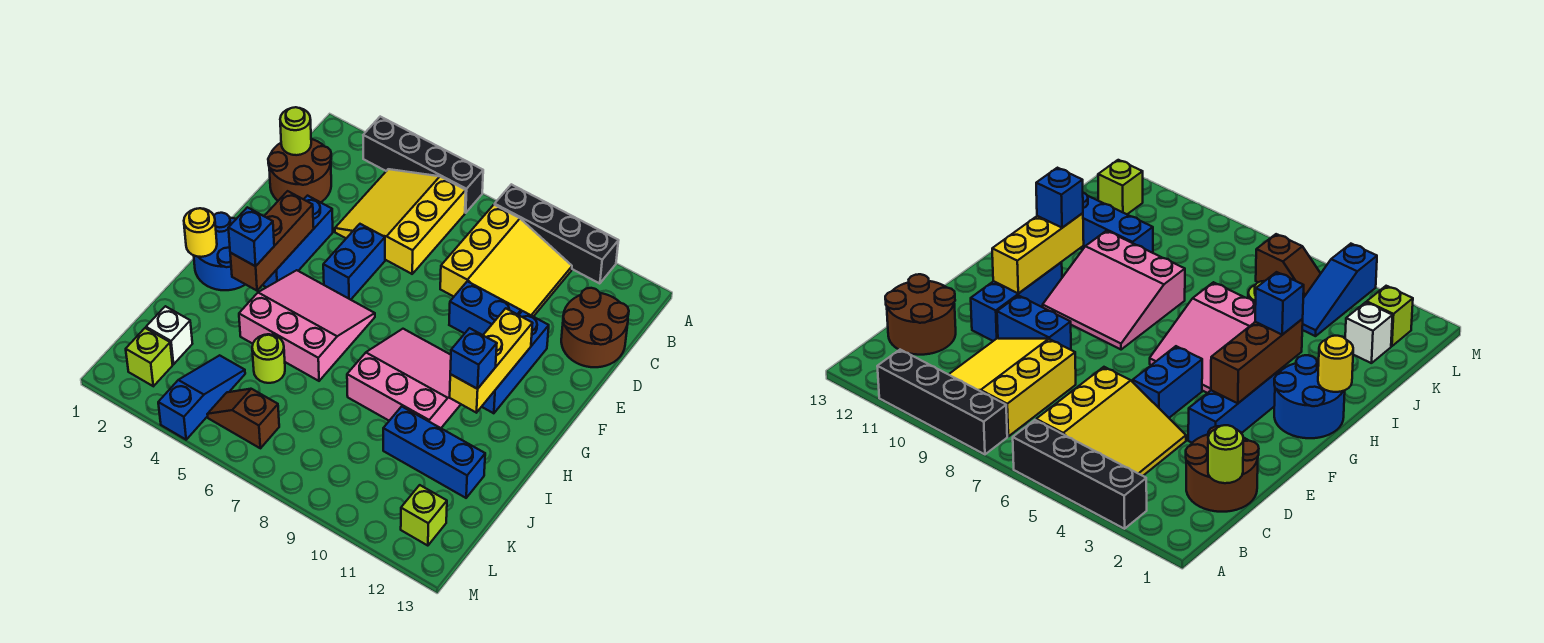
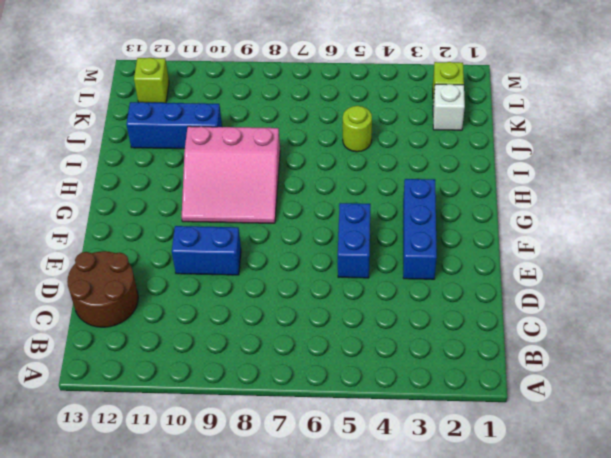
none -> black 1x4 brick [363,117,483,213]
none -> black 1x4 brick [495,184,619,284]
none -> yellow 3x3 slope [335,169,466,274]

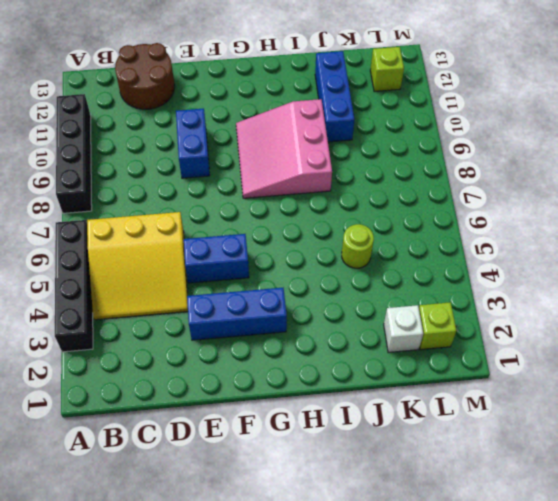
none -> yellow 3x3 slope [440,205,572,317]
none -> brown 2x2 round brick [268,139,331,202]
none -> blue 1x3 brick [482,311,549,413]

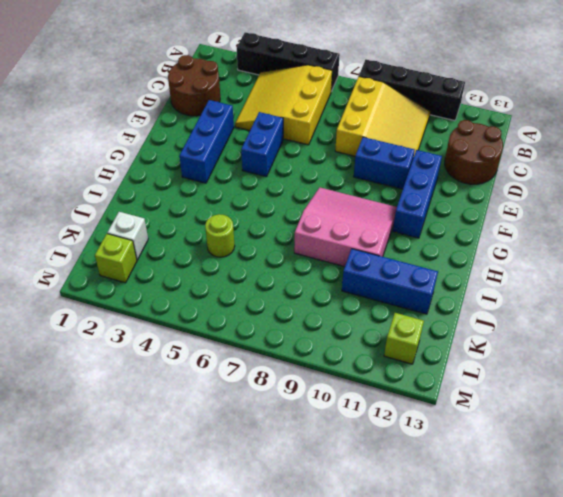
none -> blue 2x2 round brick [194,213,245,290]
none -> pink 3x3 slope [239,270,375,381]
none -> blue 1x3 slope [158,355,245,440]

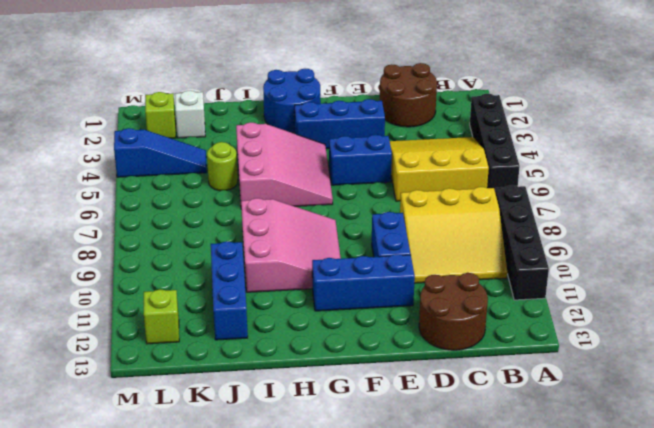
none -> brown 1x2 slope [207,389,279,448]
none -> lime 1x1 round brick [280,107,311,155]
none -> brown 1x3 brick [230,191,314,291]

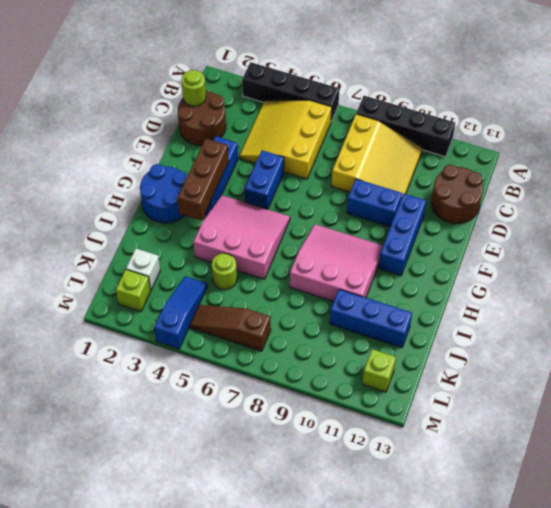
brown 1x3 slope [190,305,271,351] -> brown 1x2 slope [207,389,279,448]
none -> yellow 1x3 brick [450,308,533,413]
none -> yellow 1x1 round brick [184,208,217,257]
none -> blue 1x1 brick [228,207,274,266]

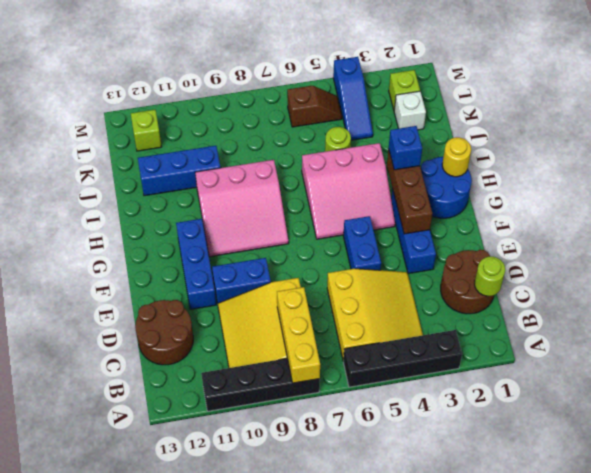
yellow 1x3 brick [277,287,320,383] -> yellow 1x3 brick moved to [450,308,533,413]
none -> blue 1x1 brick [450,328,497,389]

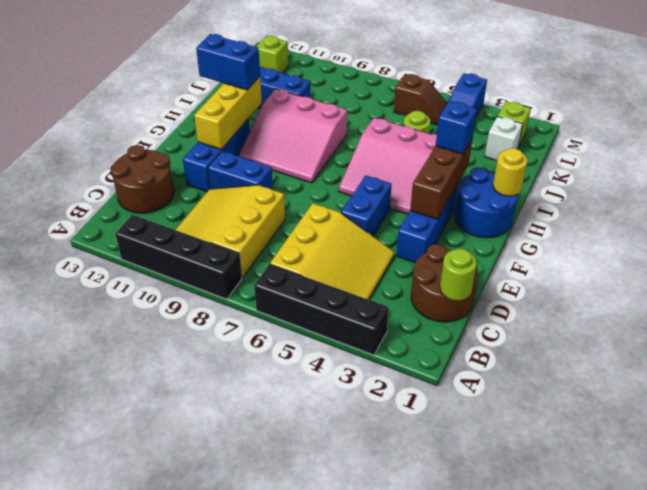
blue 1x2 brick [196,34,260,90] -> blue 1x1 brick [450,328,497,389]

